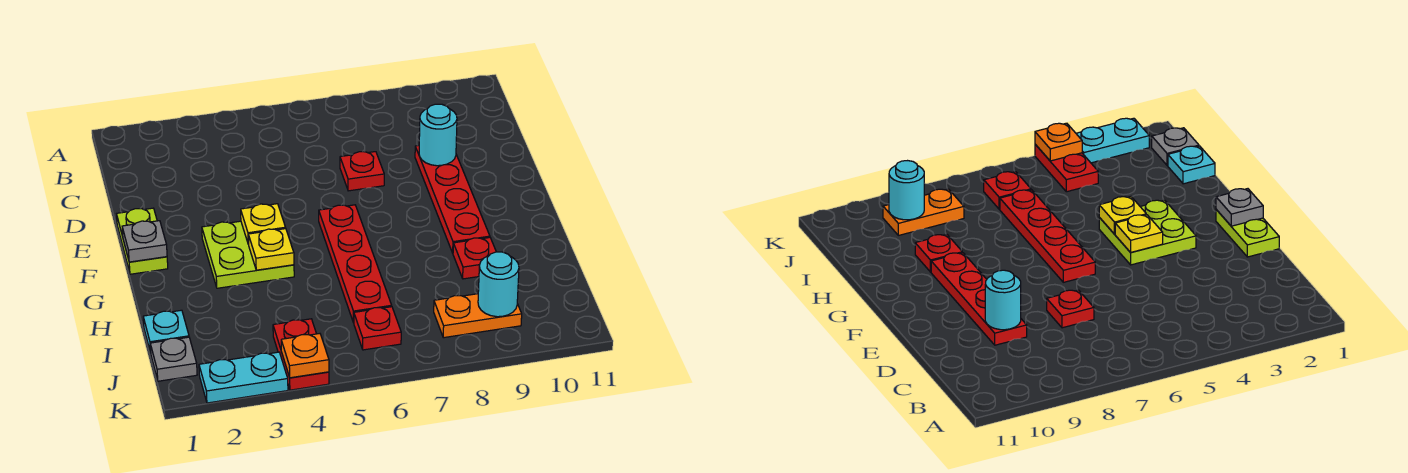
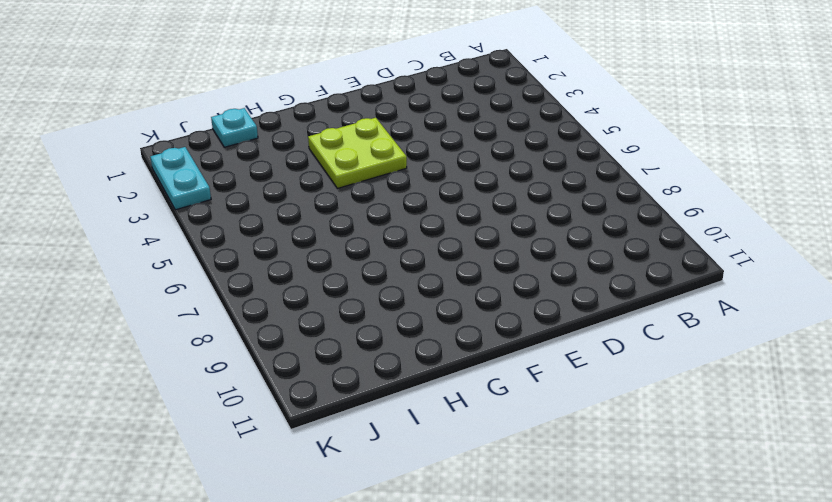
none -> red 1x1 plate [340,152,384,191]
none -> red 1x4 plate [415,145,490,253]
none -> lime 1x2 plate [117,208,168,274]

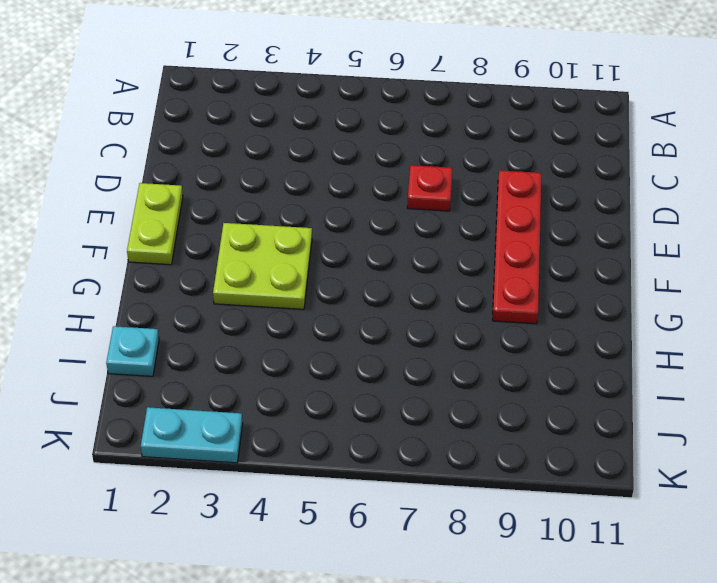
none -> red 1x4 plate [319,205,392,323]
none -> red 1x1 plate [453,238,496,279]
none -> grey 1x1 plate [150,337,197,381]

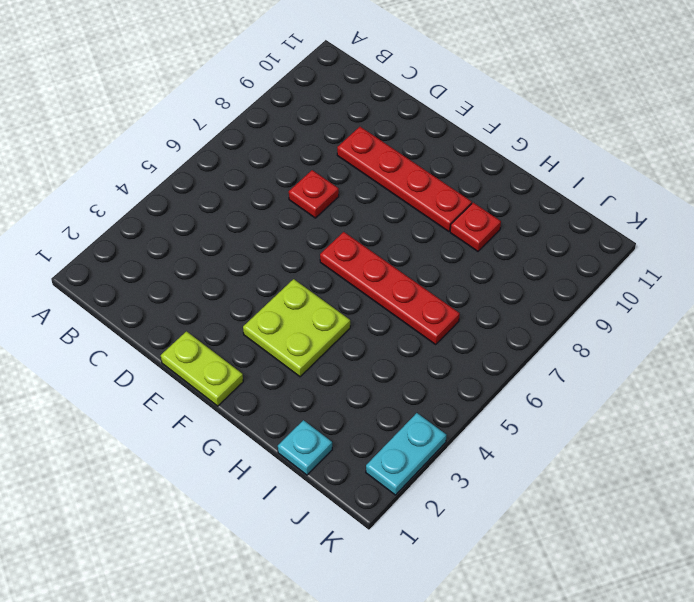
none -> grey 1x1 plate [150,337,197,381]
none -> red 1x2 plate [273,319,329,390]
none -> red 1x1 plate [354,307,401,350]

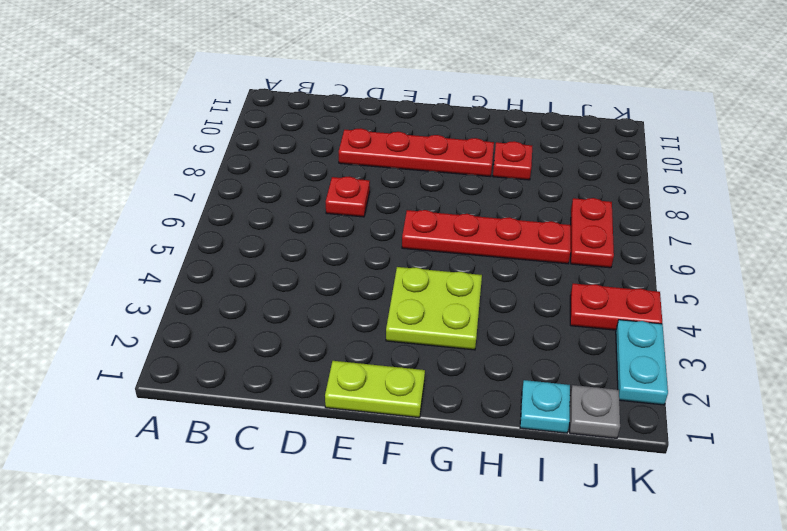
red 1x2 plate [571,198,614,268] -> red 1x1 plate [354,307,401,350]
none -> orange 1x2 plate [434,294,522,338]
none -> cyan 1x1 round brick [419,104,457,166]
none -> grey 1x1 plate [122,221,167,262]

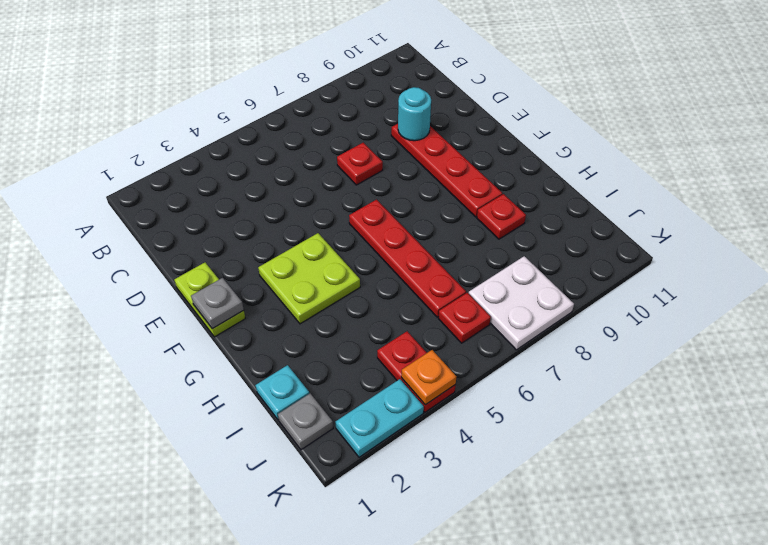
white 2x2 plate [468,256,574,350] -> orange 1x2 plate [434,294,522,338]
none -> yellow 1x1 plate [241,204,286,244]
none -> yellow 1x1 plate [248,229,294,270]
none -> cyan 1x1 round brick [478,252,519,317]

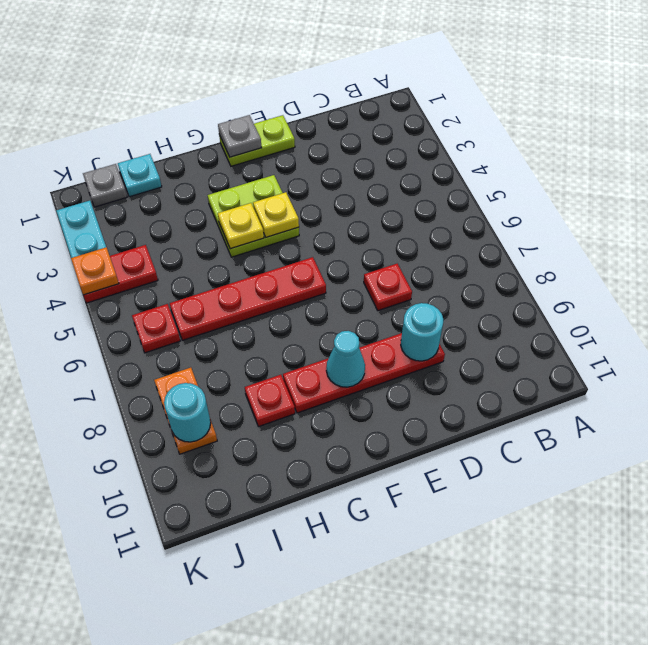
cyan 1x1 cone [326,331,365,387] -> none

